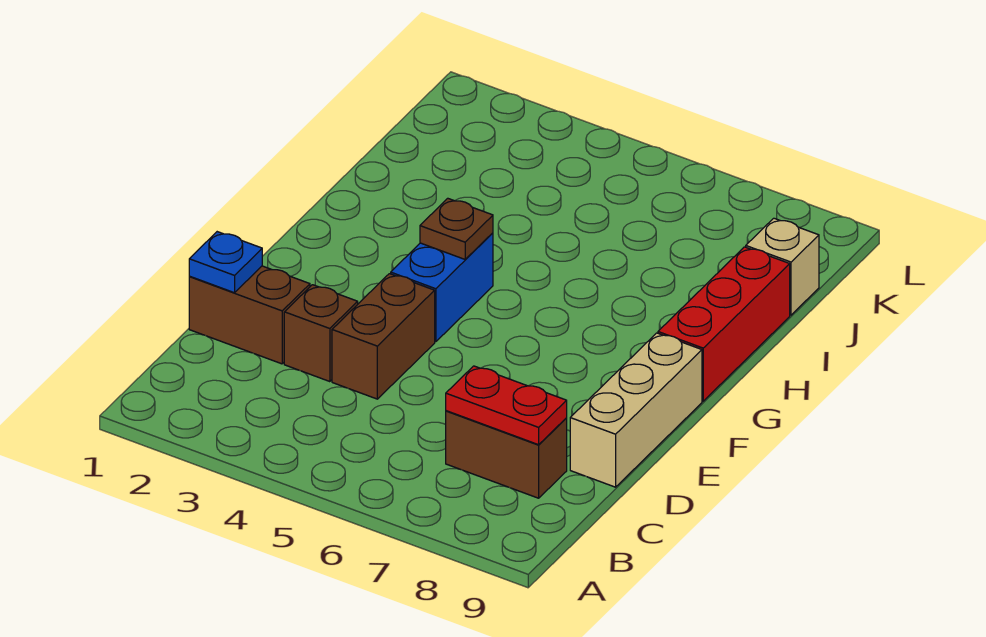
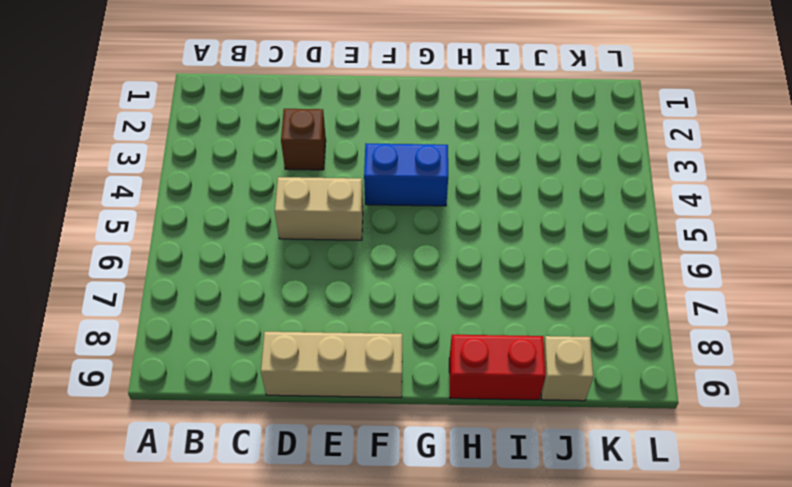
tan 1x2 brick [275,177,363,240] -> none
red 1x2 brick [449,334,545,400] -> red 1x3 brick [658,247,790,401]
none -> brown 1x2 brick [446,411,567,498]
none -> brown 1x2 brick [189,266,310,364]

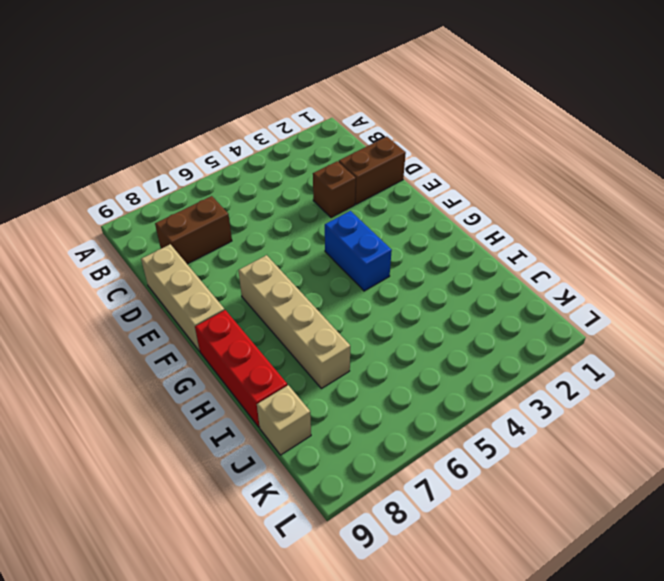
tan 1x4 brick [238,255,350,389] -> none
none -> brown 1x2 brick [332,274,435,399]
none -> red 1x2 plate [446,366,567,445]

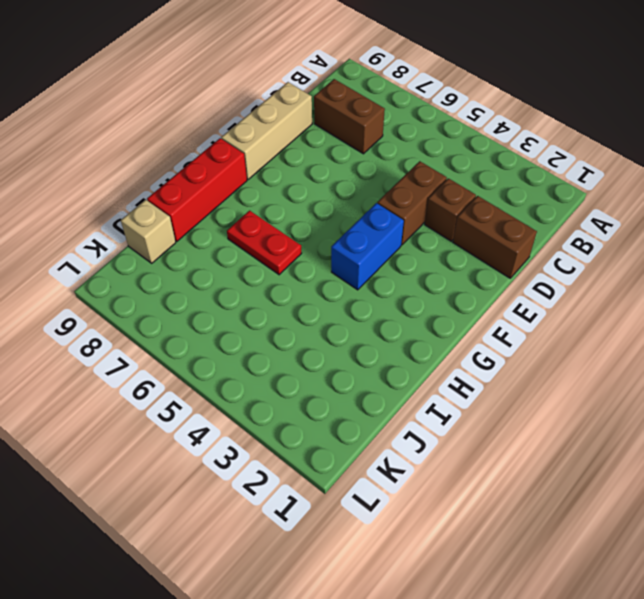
red 1x2 plate [227,211,302,275] -> red 1x2 plate moved to [446,366,567,445]
none -> blue 1x1 plate [189,232,262,293]
none -> brown 1x1 plate [420,198,493,259]

